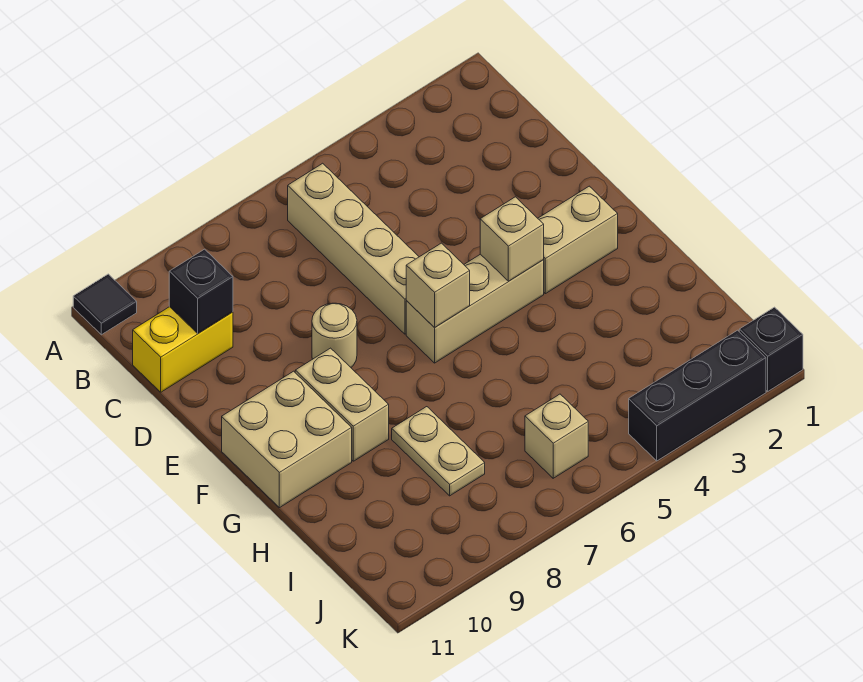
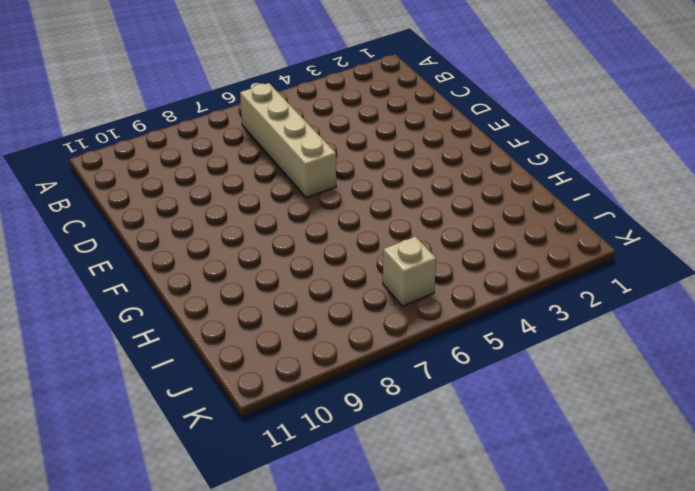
none -> black 1x1 tile [73,274,137,335]
none -> yellow 1x2 brick [133,307,233,392]
none -> tan 1x1 round brick [312,303,357,367]

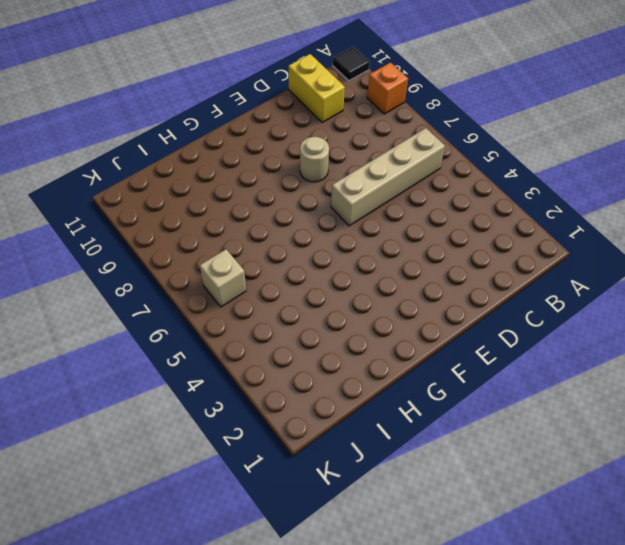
orange 1x1 brick [367,63,408,114] -> none
none -> tan 1x2 brick [538,186,618,294]
none -> tan 1x3 brick [406,254,544,363]
none -> tan 1x2 brick [295,348,389,461]

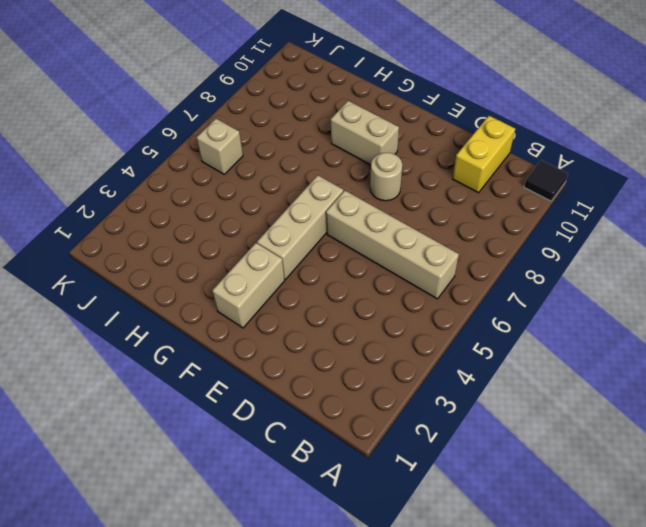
none -> tan 2x2 brick [222,371,352,508]
none -> tan 1x2 plate [392,407,485,496]
none -> black 1x1 brick [739,307,803,391]

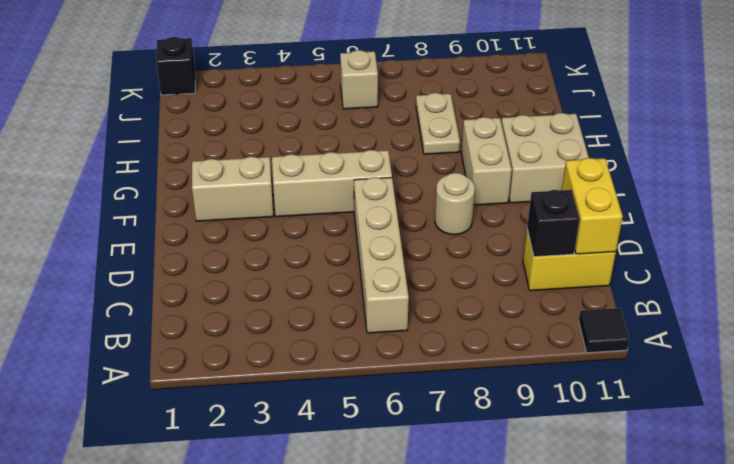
yellow 1x2 brick [562,158,623,254] -> none
none -> black 1x3 brick [629,330,766,461]
none -> tan 1x1 brick [480,197,544,281]
none -> tan 1x1 brick [406,243,470,328]

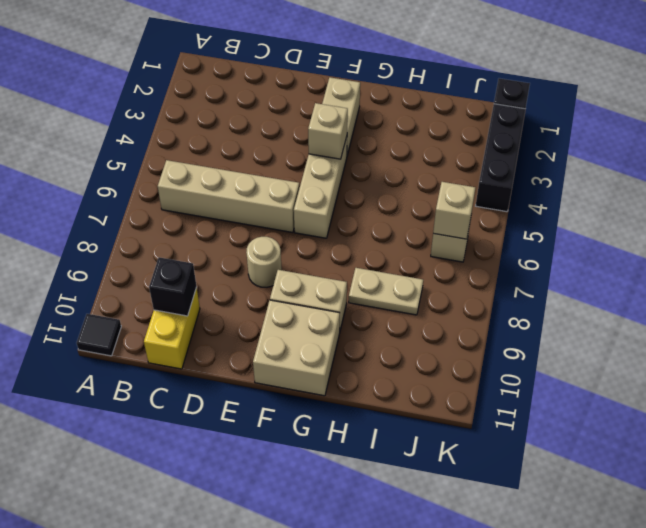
tan 1x1 brick [433,182,475,239] -> tan 1x1 brick moved to [406,243,470,328]

